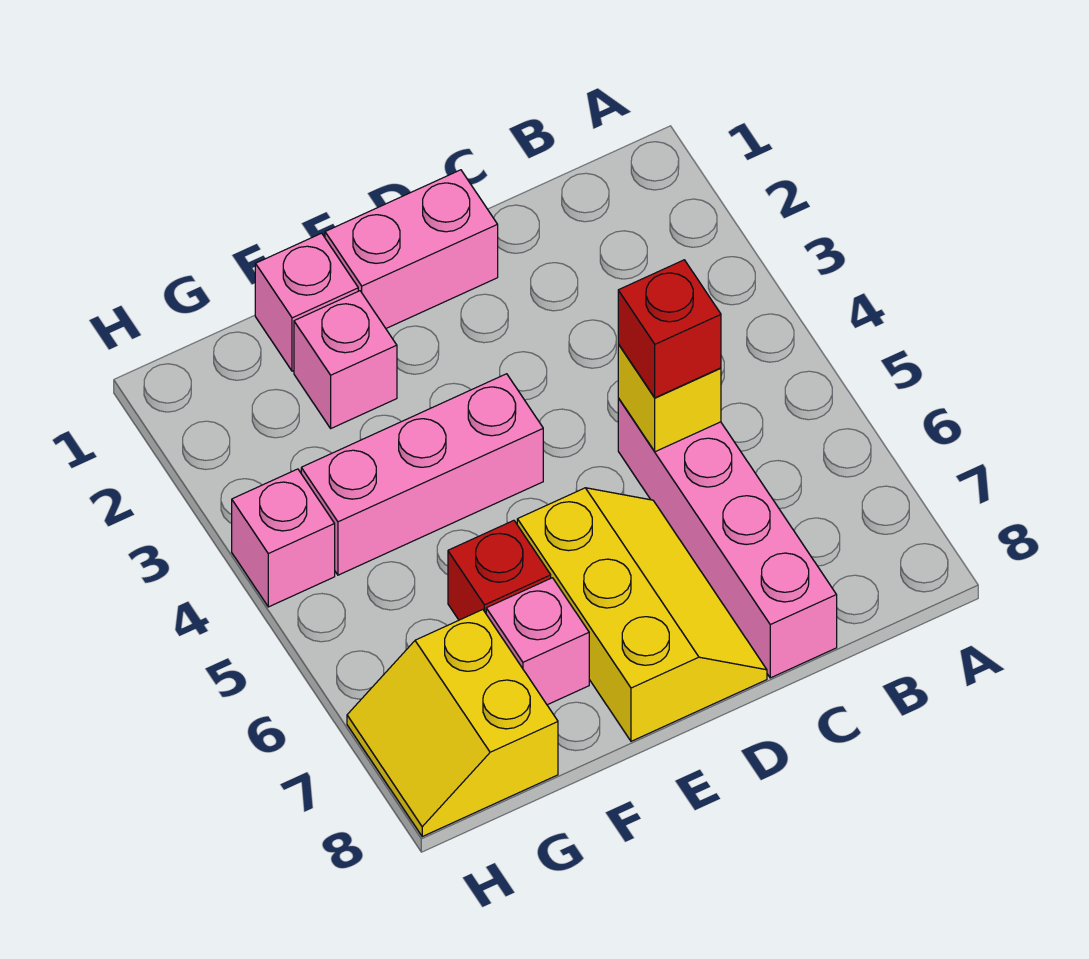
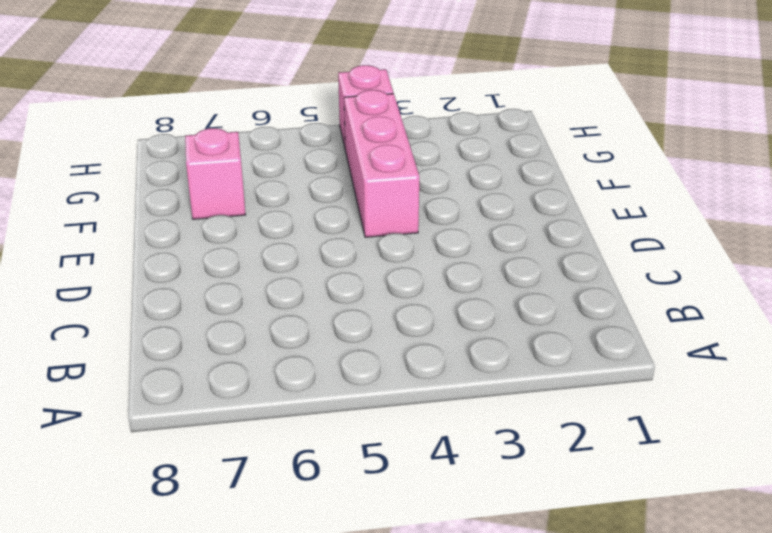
none -> pink 1x4 brick [618,398,837,678]
none -> pink 1x2 brick [325,170,498,328]
none -> yellow 2x3 slope [517,488,767,741]

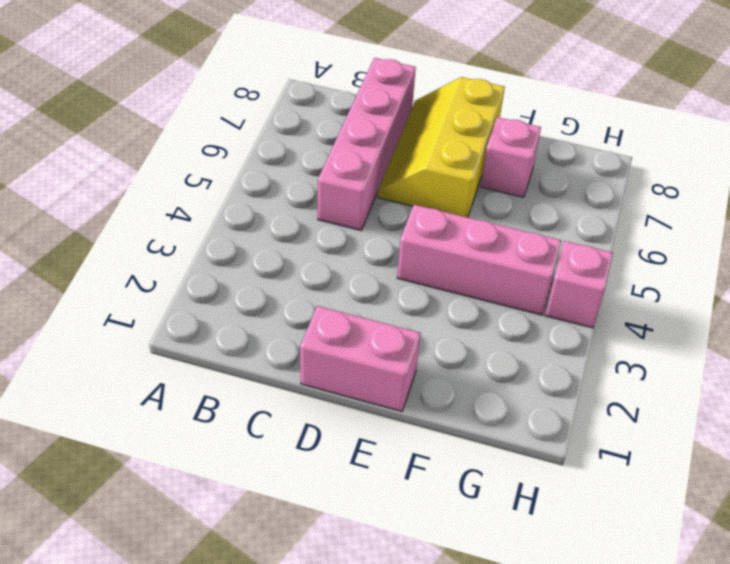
none -> pink 1x1 brick [255,233,358,371]
none -> pink 1x1 brick [294,291,397,428]
none -> red 1x1 brick [448,520,551,620]

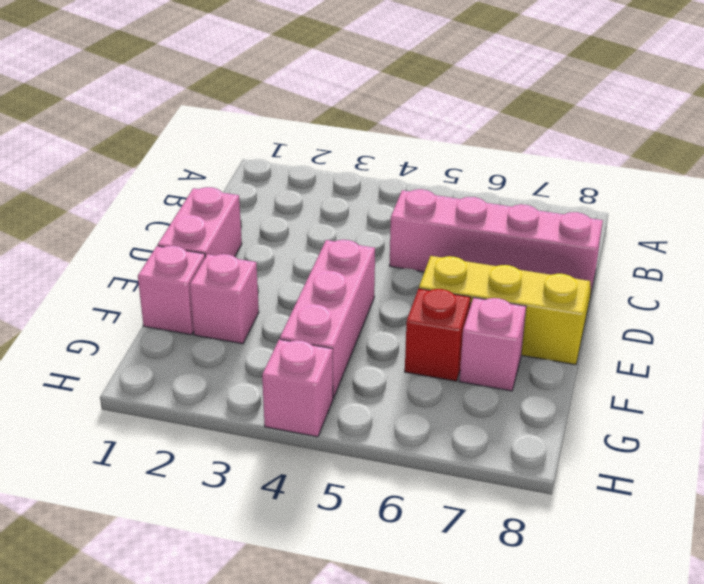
none -> yellow 2x2 slope [347,610,558,837]
none -> yellow 1x1 brick [618,344,721,452]
none -> red 1x1 brick [618,260,721,398]

